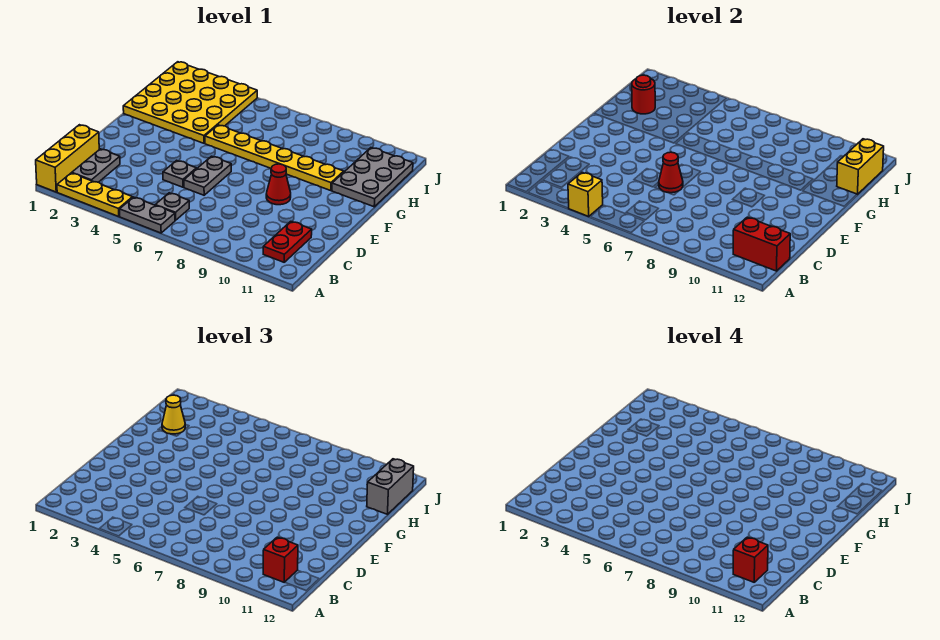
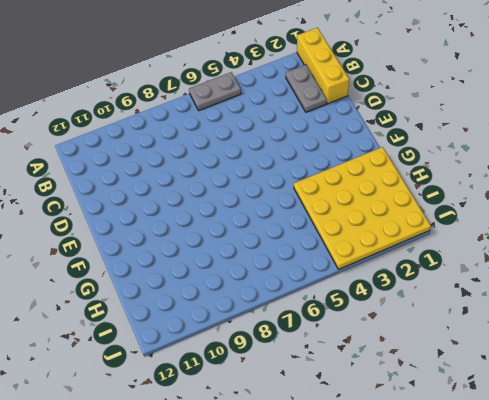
none -> yellow 1x3 plate [57,173,133,216]
none -> grey 1x1 plate [155,193,189,220]
none -> red 1x2 plate [263,221,312,262]

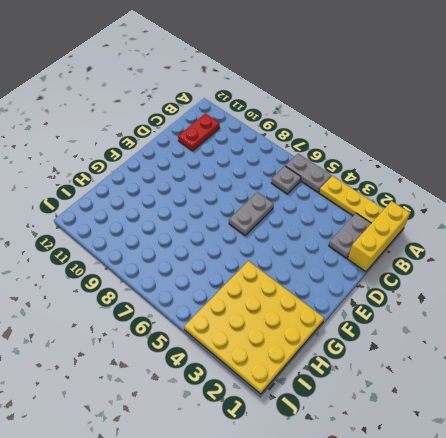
none -> grey 1x1 plate [163,160,196,187]
none -> red 1x1 cone [266,164,291,205]
none -> yellow 1x6 plate [205,125,344,191]

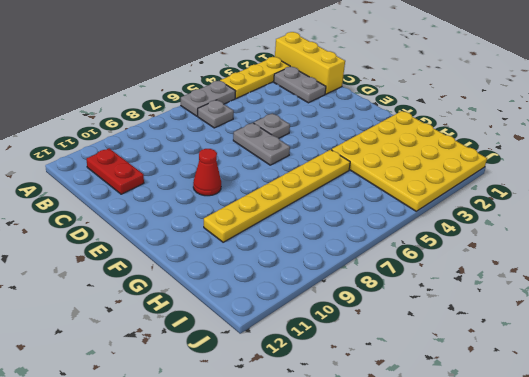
none -> grey 2x3 plate [332,148,413,207]
none -> yellow 1x1 brick [568,172,603,216]
none -> red 1x2 brick [733,217,790,271]

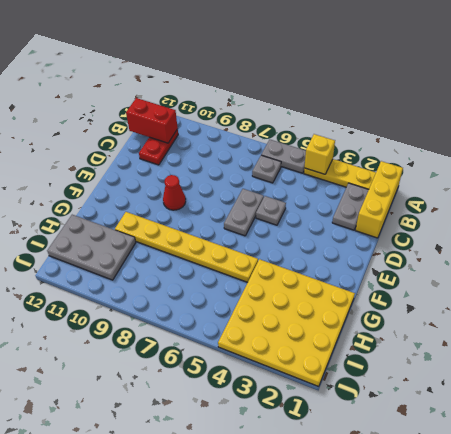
grey 2x3 plate [47,215,136,280] -> grey 2x3 plate turned to [332,148,413,207]
none -> red 1x1 cone [659,152,683,193]
none -> red 1x1 round brick [632,75,655,114]
none -> yellow 1x2 brick [837,139,884,194]

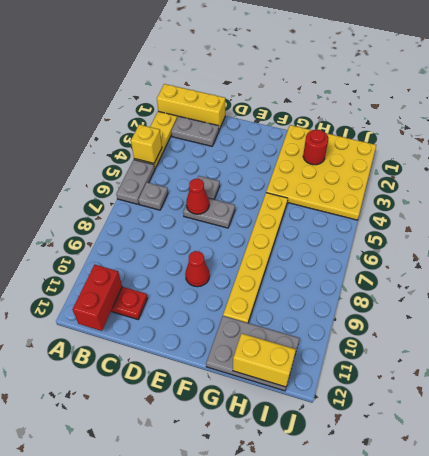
none -> red 1x1 brick [263,537,298,582]
none -> yellow 1x1 cone [162,395,185,434]
none -> grey 1x2 brick [367,459,414,514]

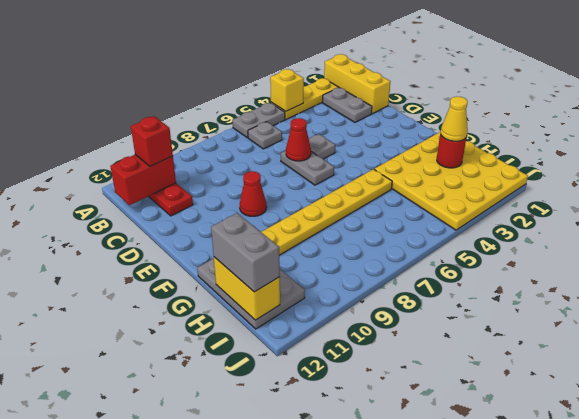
none -> red 1x1 brick [733,537,768,582]

